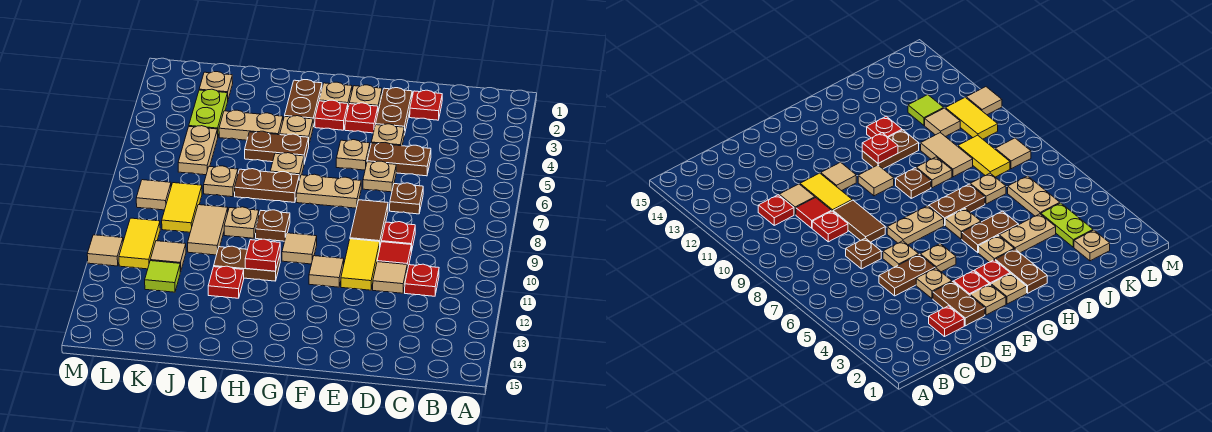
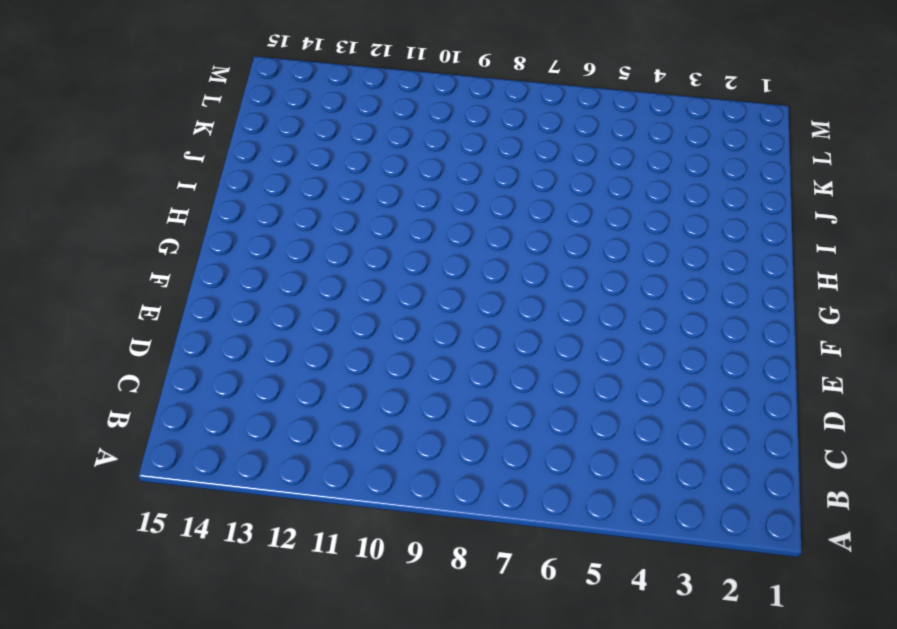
none -> red 1x1 plate [405,264,439,296]
none -> red 1x1 plate [410,90,442,120]
none -> brown 1x2 plate [367,143,431,176]
none -> brown 1x1 plate [390,183,423,214]

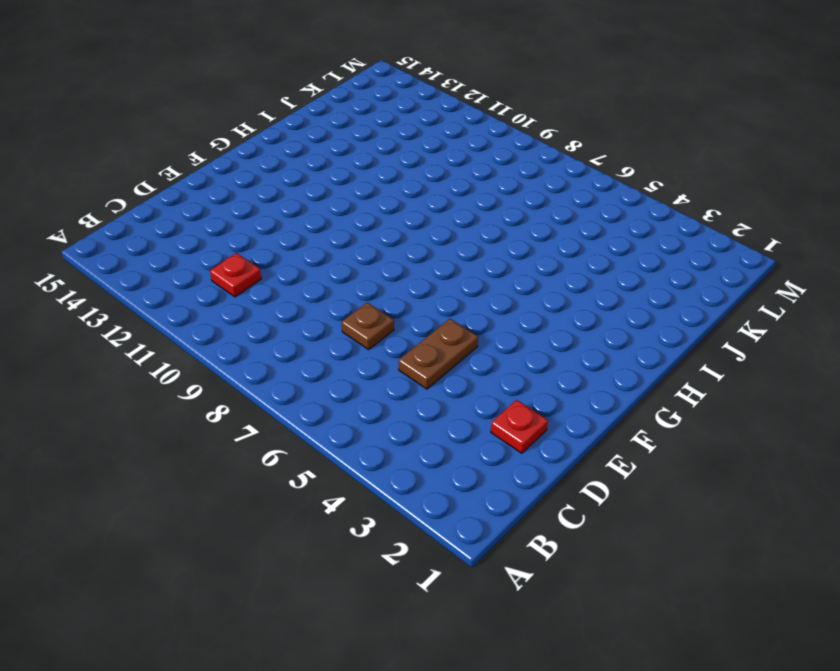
none -> red 1x1 plate [381,222,415,252]
none -> red 1x1 tile [377,242,411,271]
none -> tan 1x1 tile [373,262,407,293]
none -> brown 1x2 plate [376,88,412,135]

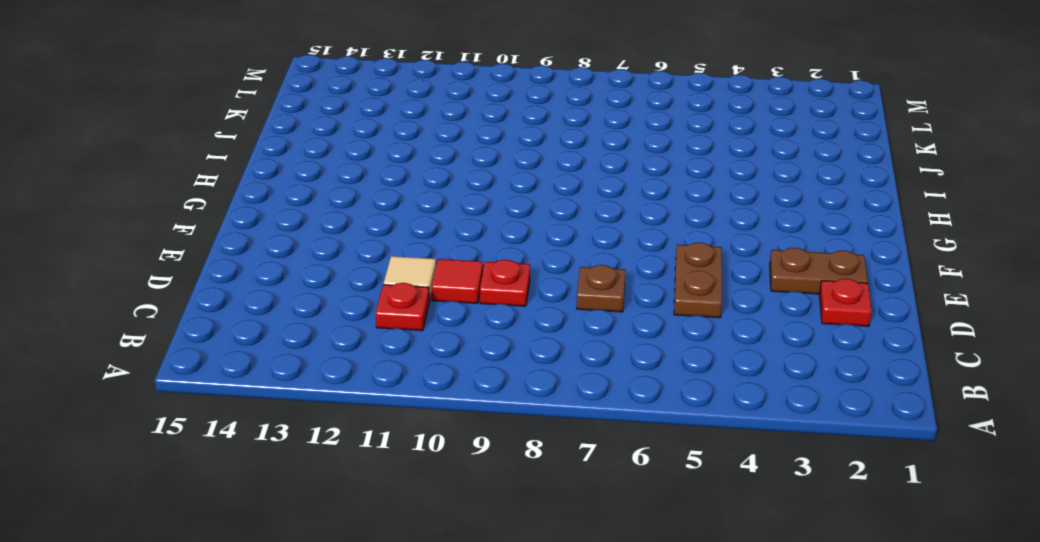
none -> tan 1x1 plate [371,124,404,146]
none -> tan 1x1 plate [363,161,396,192]
none -> brown 1x2 tile [350,200,388,245]
none -> yellow 1x2 tile [341,239,380,290]

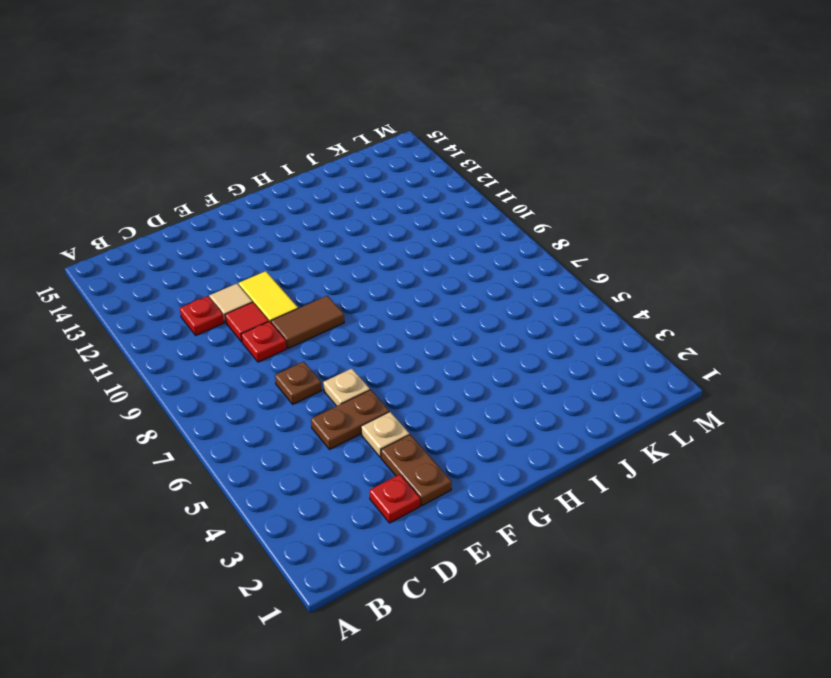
brown 1x2 tile [271,296,344,349] -> brown 1x2 tile turned to [350,200,388,245]
none -> tan 1x1 plate [349,85,382,111]
none -> red 1x1 plate [345,103,378,133]
none -> tan 1x1 plate [336,140,370,170]
none -> tan 1x2 plate [296,174,361,208]

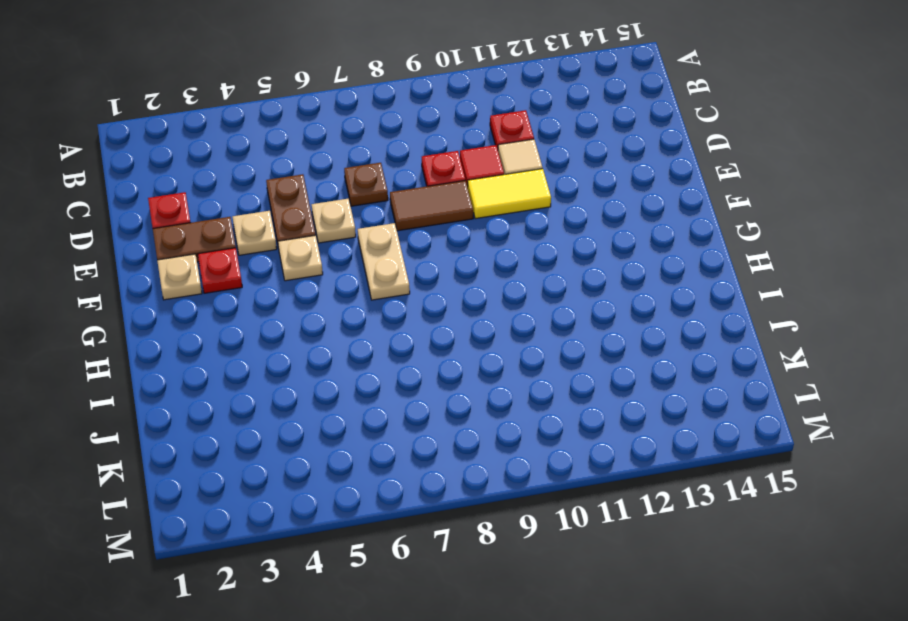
none -> tan 1x1 tile [309,256,344,287]
none -> tan 1x1 plate [319,82,352,107]
none -> red 1x1 plate [315,100,348,130]
none -> tan 1x1 tile [282,233,317,264]

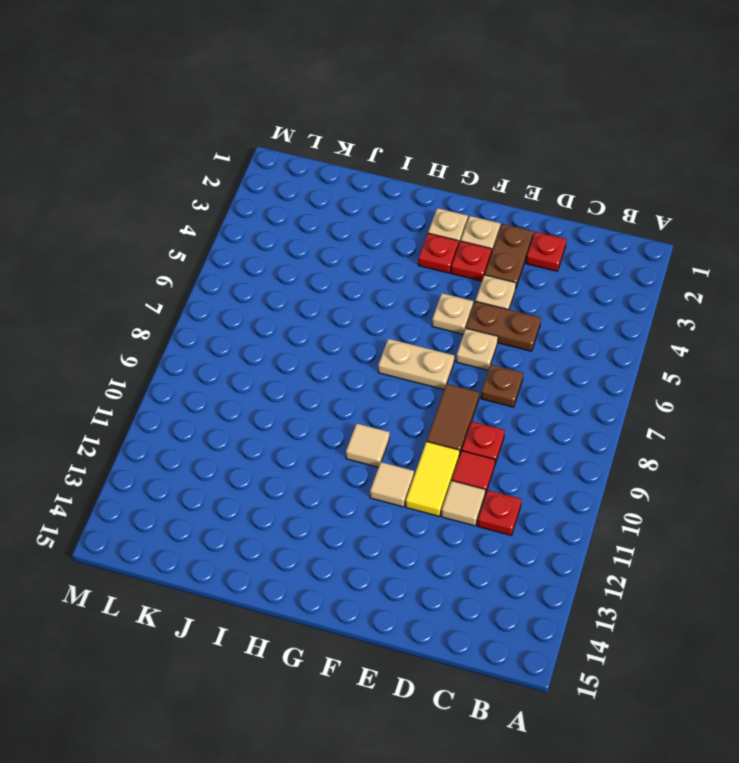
none -> brown 1x2 plate [285,80,322,127]
none -> tan 1x1 plate [280,116,313,143]
none -> brown 1x2 plate [245,131,309,163]
none -> tan 1x1 plate [270,153,304,180]

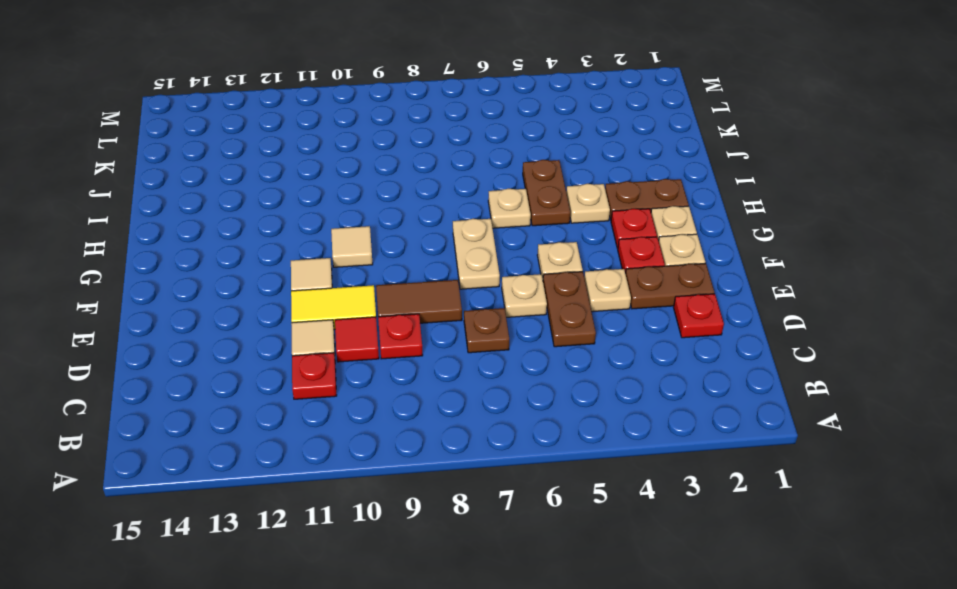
none -> brown 1x2 plate [235,169,299,202]
none -> brown 1x1 plate [256,210,290,241]
none -> brown 1x2 plate [214,246,280,281]
none -> tan 1x2 plate [219,110,283,140]

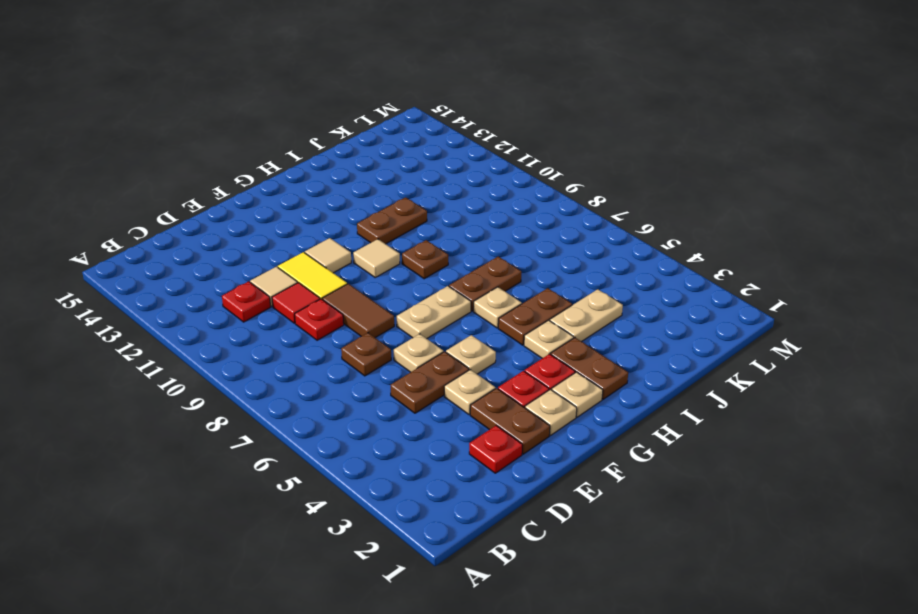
none -> tan 1x1 plate [224,207,259,238]
none -> red 1x1 plate [208,266,244,298]
none -> tan 1x1 plate [204,166,238,197]
none -> tan 1x2 tile [188,205,228,255]

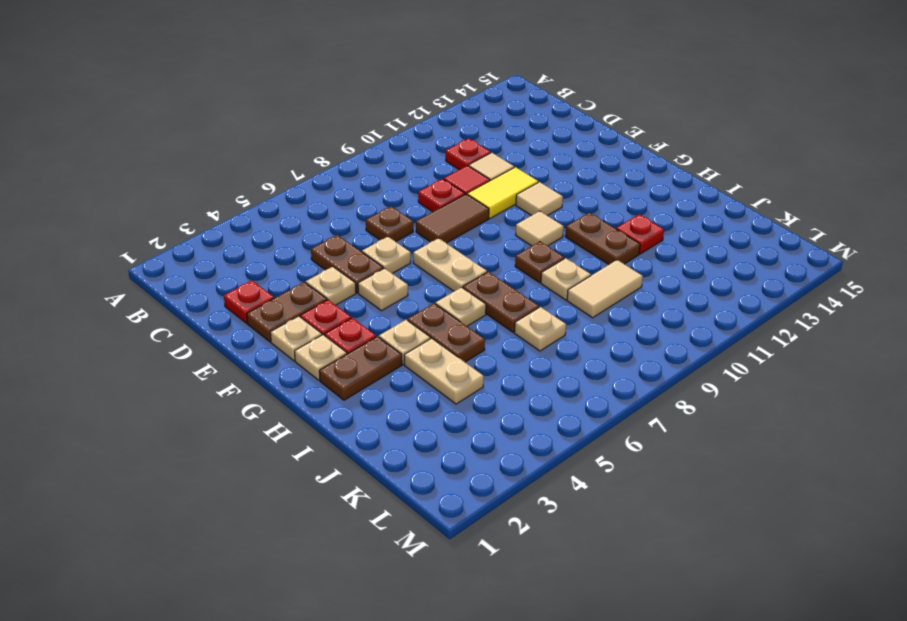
none -> tan 1x1 plate [199,72,233,99]
none -> lime 1x2 plate [189,89,228,135]
none -> tan 1x2 plate [178,126,218,175]
none -> yellow 1x2 tile [162,183,202,232]

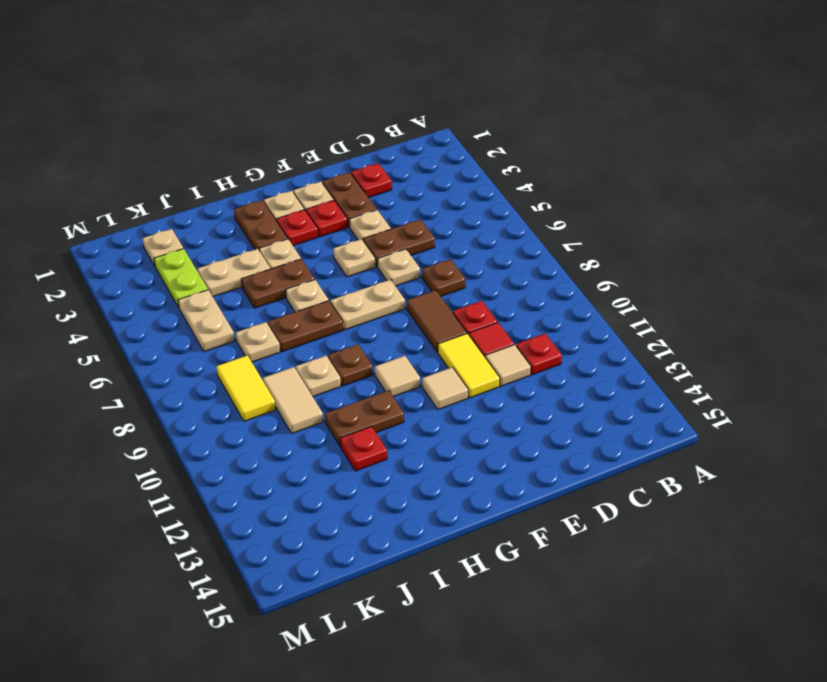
none -> tan 1x1 tile [150,241,186,272]
none -> lime 1x1 tile [145,261,180,292]
none -> tan 1x1 tile [136,180,171,210]
none -> yellow 1x2 tile [119,218,160,269]

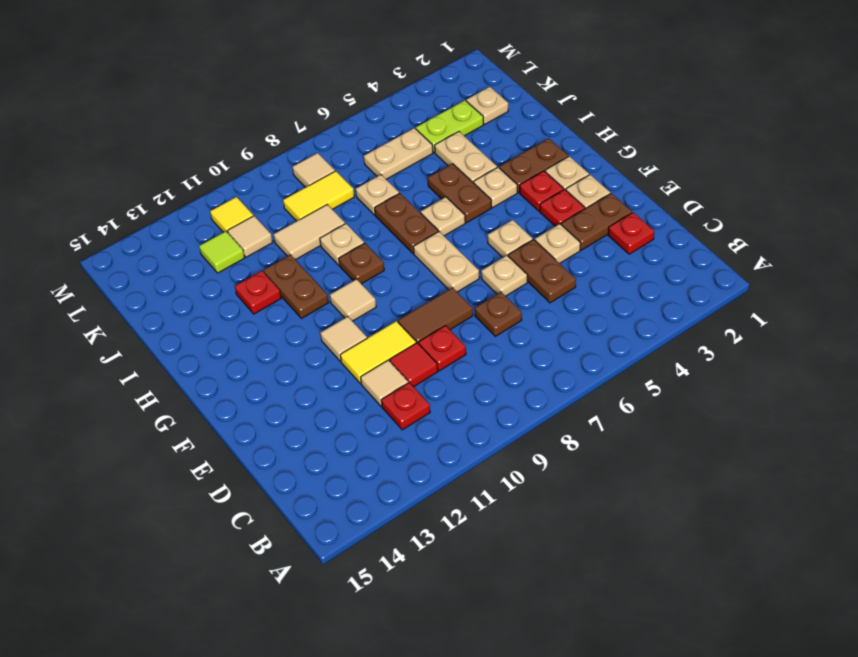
yellow 1x1 tile [210,197,253,233] -> yellow 1x2 tile [119,218,160,269]
none -> tan 1x1 tile [87,235,123,266]
none -> red 1x1 plate [245,239,280,271]

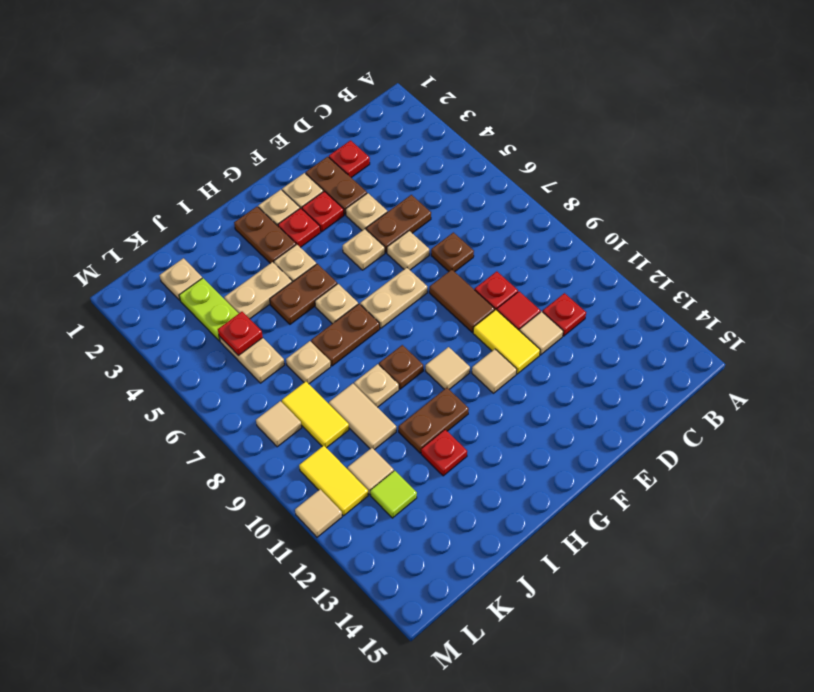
red 1x1 plate [218,312,263,355] -> red 1x1 plate moved to [245,239,280,271]

